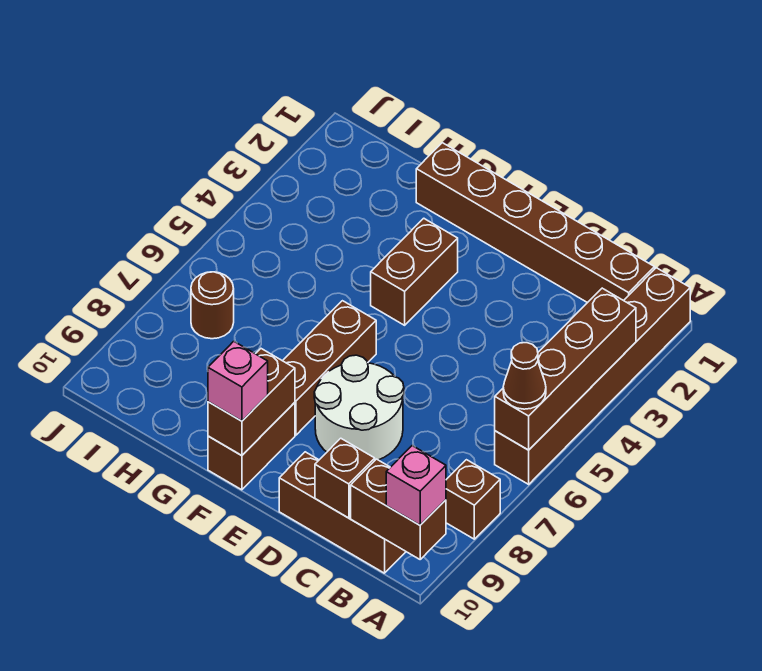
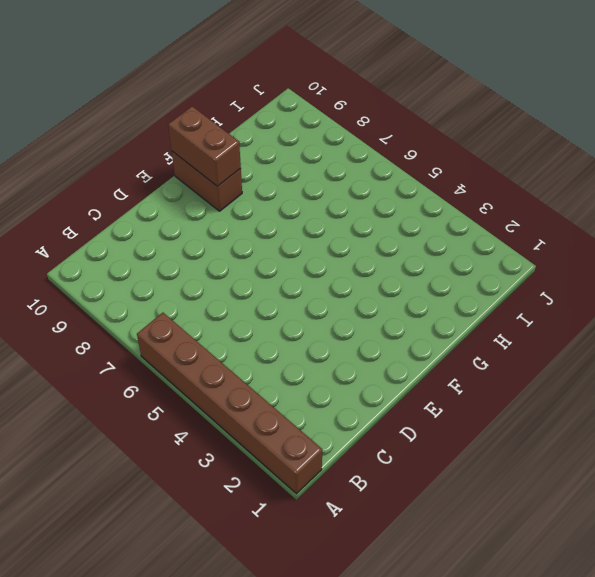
none -> brown 1x1 brick [446,460,500,539]
none -> brown 1x6 brick [416,143,655,303]
none -> brown 1x3 brick [279,452,406,573]

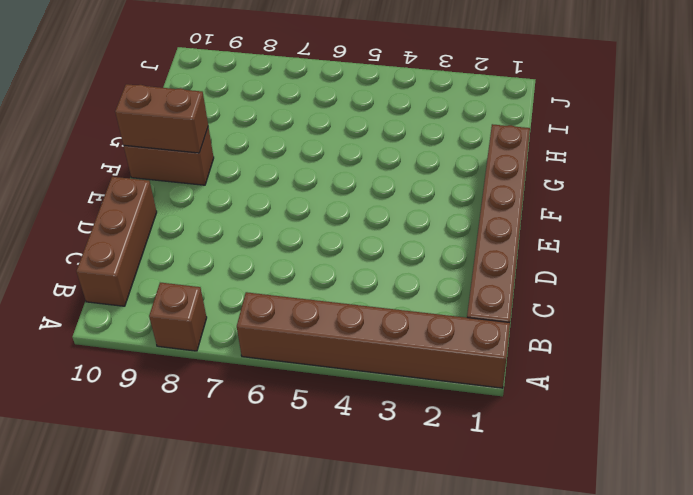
none -> white 2x2 round brick [314,355,404,460]
none -> brown 1x2 brick [371,218,458,325]
none -> brown 1x3 brick [283,301,376,435]

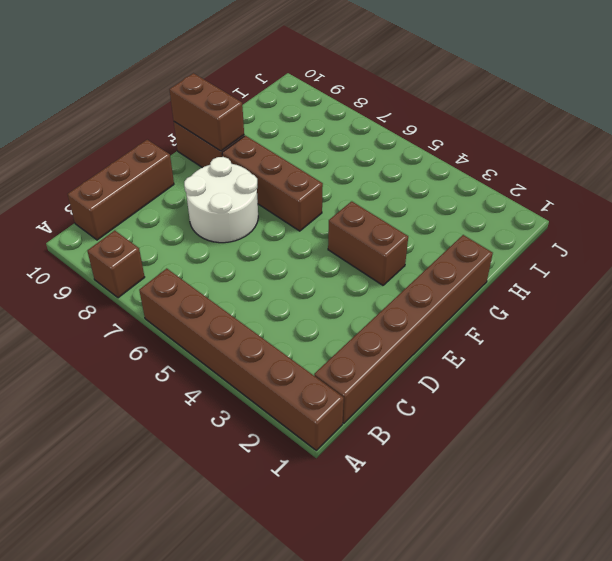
none -> brown 1x1 round brick [191,272,234,339]
none -> brown 1x4 brick [495,288,636,450]
none -> brown 1x2 brick [351,459,446,559]

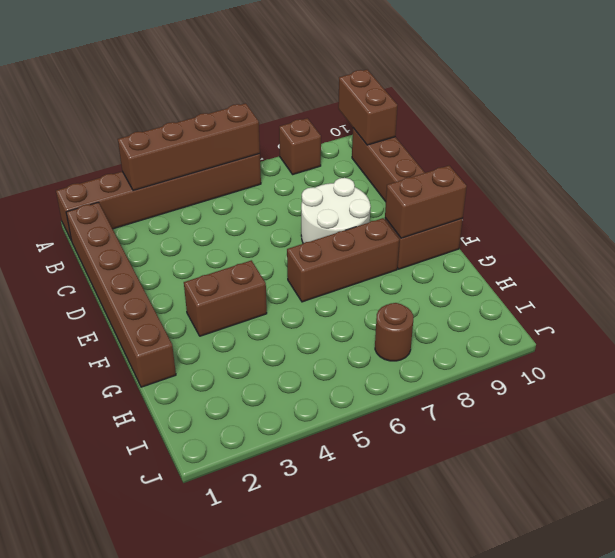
none -> brown 1x1 brick [315,438,375,518]
none -> brown 1x1 cone [503,343,546,409]
none -> pink 1x1 brick [386,446,446,525]

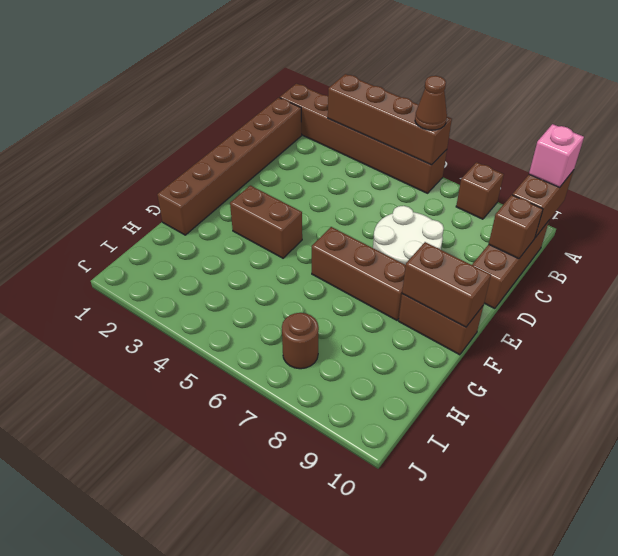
none -> pink 1x1 brick [208,341,268,421]

